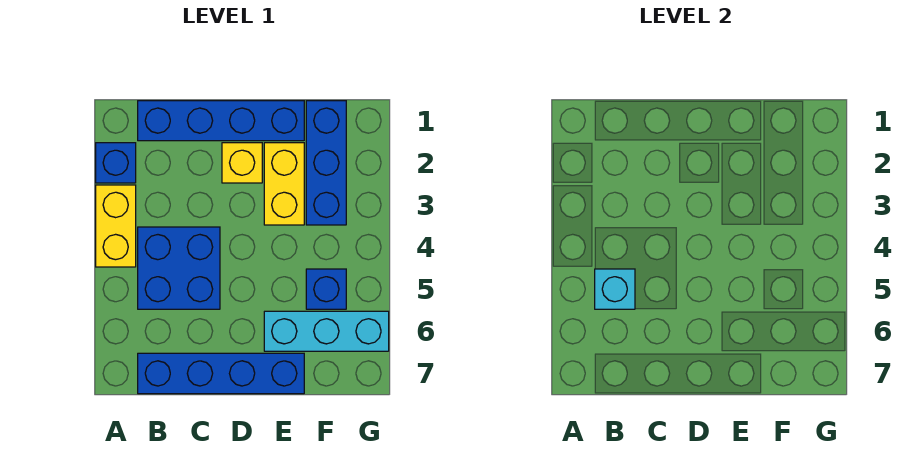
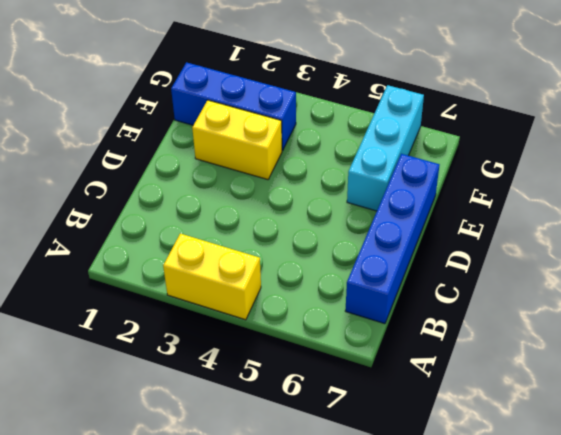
none -> blue 1x1 brick [96,143,136,183]
none -> blue 1x4 brick [138,101,304,141]

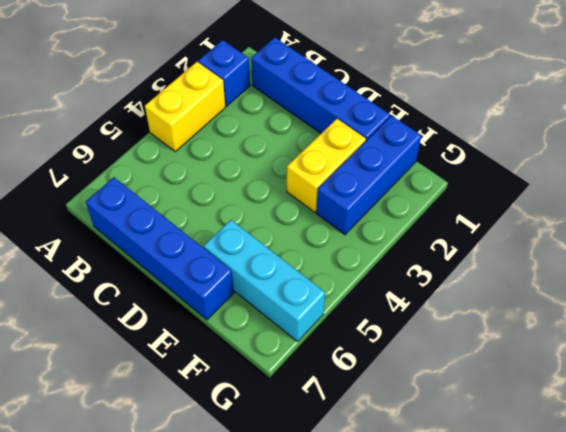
none -> blue 2x2 brick [138,227,220,309]
none -> yellow 1x1 brick [222,143,262,183]

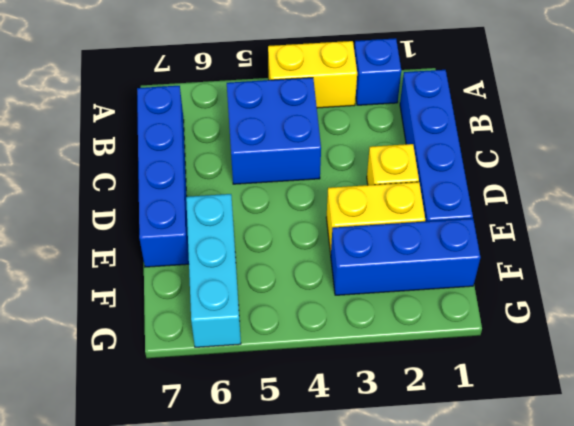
none -> blue 1x1 brick [306,269,346,309]
none -> cyan 1x1 brick [595,269,635,309]

